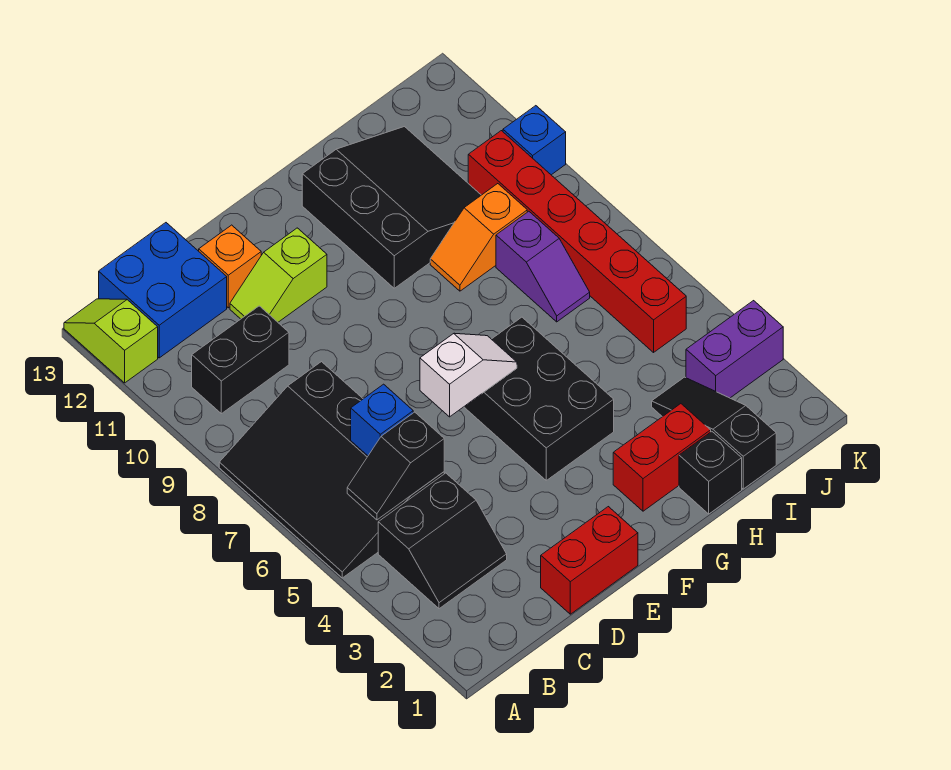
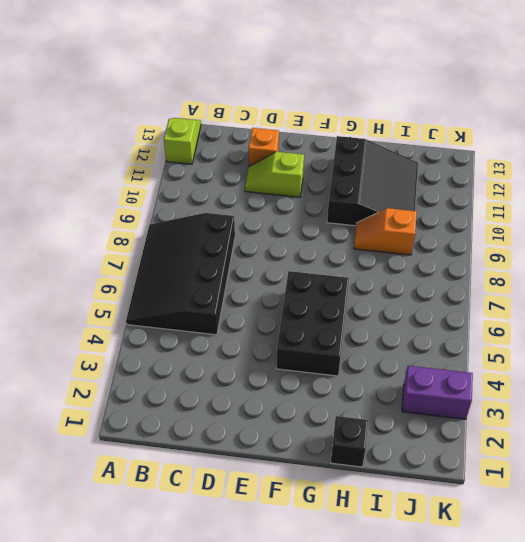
none -> black 2x2 slope [378,473,507,609]
none -> black 1x2 brick [192,306,289,414]
none -> blue 2x2 brick [99,223,227,358]

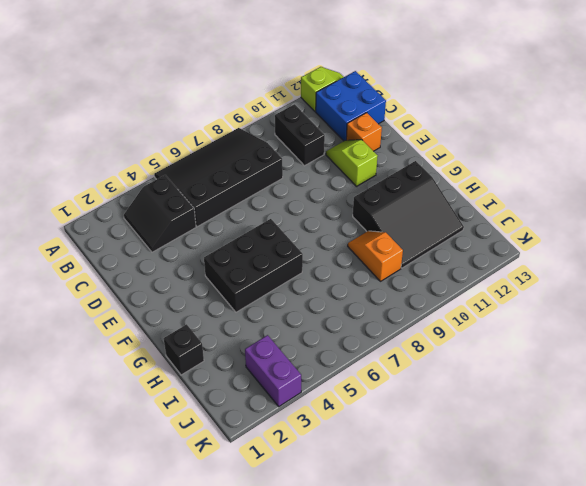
none -> red 1x2 brick [541,507,638,614]
none -> red 1x2 brick [613,404,711,511]
none -> black 1x3 slope [652,377,776,489]

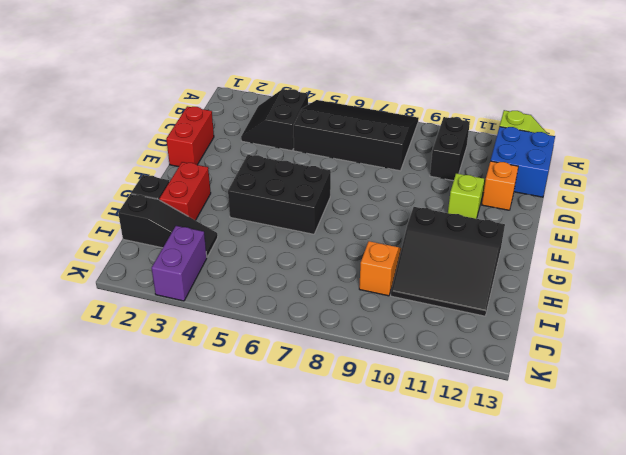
none -> purple 1x2 slope [496,211,590,322]
none -> red 1x6 brick [468,131,686,352]
none -> blue 1x1 brick [503,106,566,175]

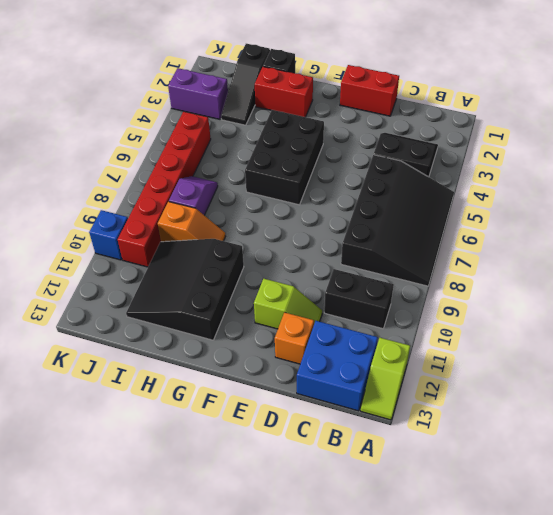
none -> black 1x2 slope [347,412,444,520]
none -> blue 1x1 brick [351,384,413,456]
none -> white 1x2 slope [420,333,517,417]

